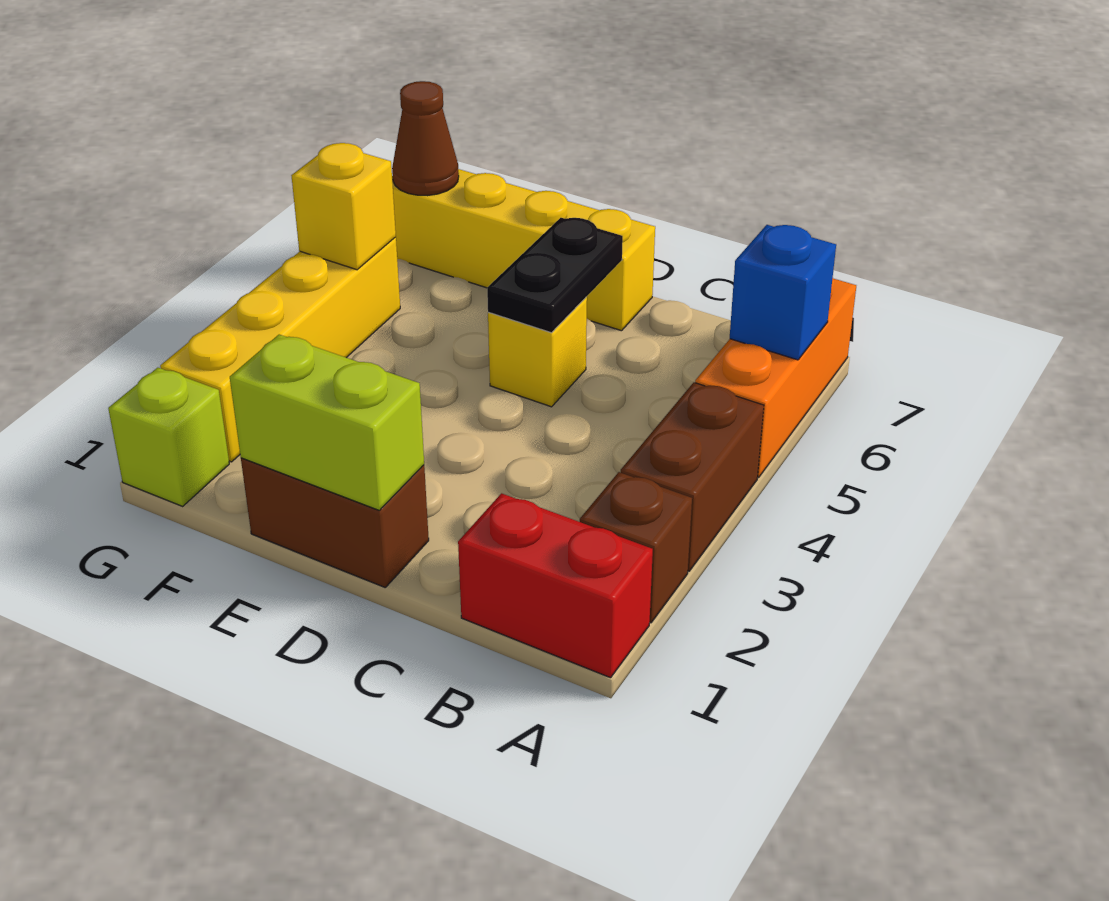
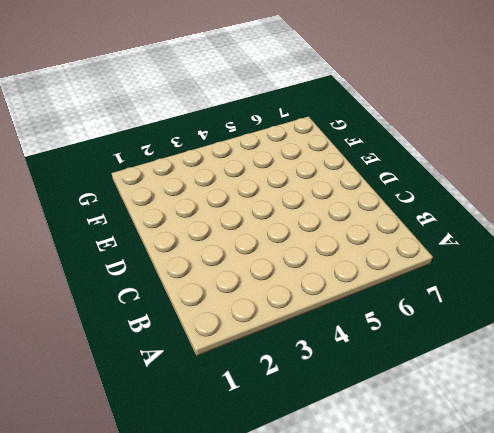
none -> red 1x2 brick [458,493,653,678]
none -> brown 1x1 brick [580,472,692,623]
none -> brown 1x2 brick [621,383,764,571]

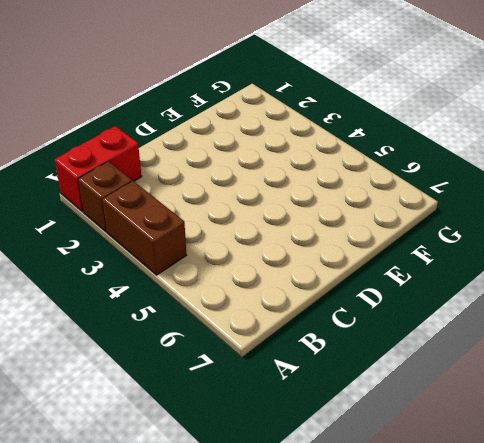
none -> orange 1x3 brick [695,278,856,477]
none -> brown 1x2 brick [241,458,429,587]
none -> yellow 1x1 brick [488,297,587,407]

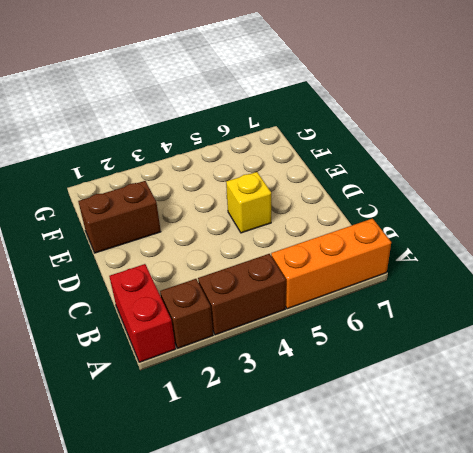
brown 1x2 brick [78,181,161,253] -> brown 1x2 brick turned to [241,458,429,587]
none -> yellow 1x4 brick [392,169,655,331]
none -> lime 1x1 brick [108,368,229,506]
none -> yellow 1x4 brick [160,237,400,462]

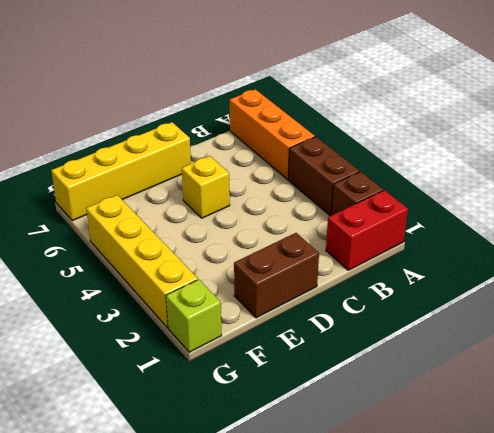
none -> blue 1x1 brick [730,225,836,360]
none -> lime 1x2 brick [230,334,424,510]
none -> black 1x2 plate [487,218,623,333]

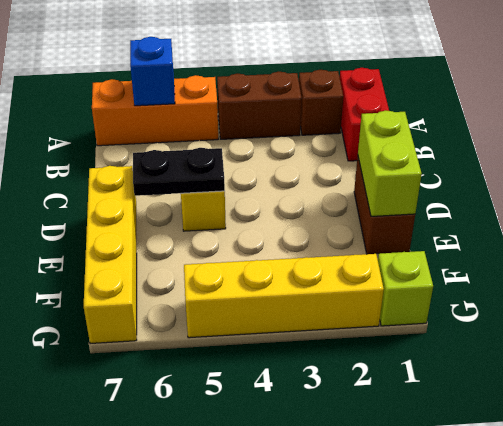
none -> yellow 1x1 brick [291,143,396,270]
none -> brown 1x1 cone [392,81,459,196]

